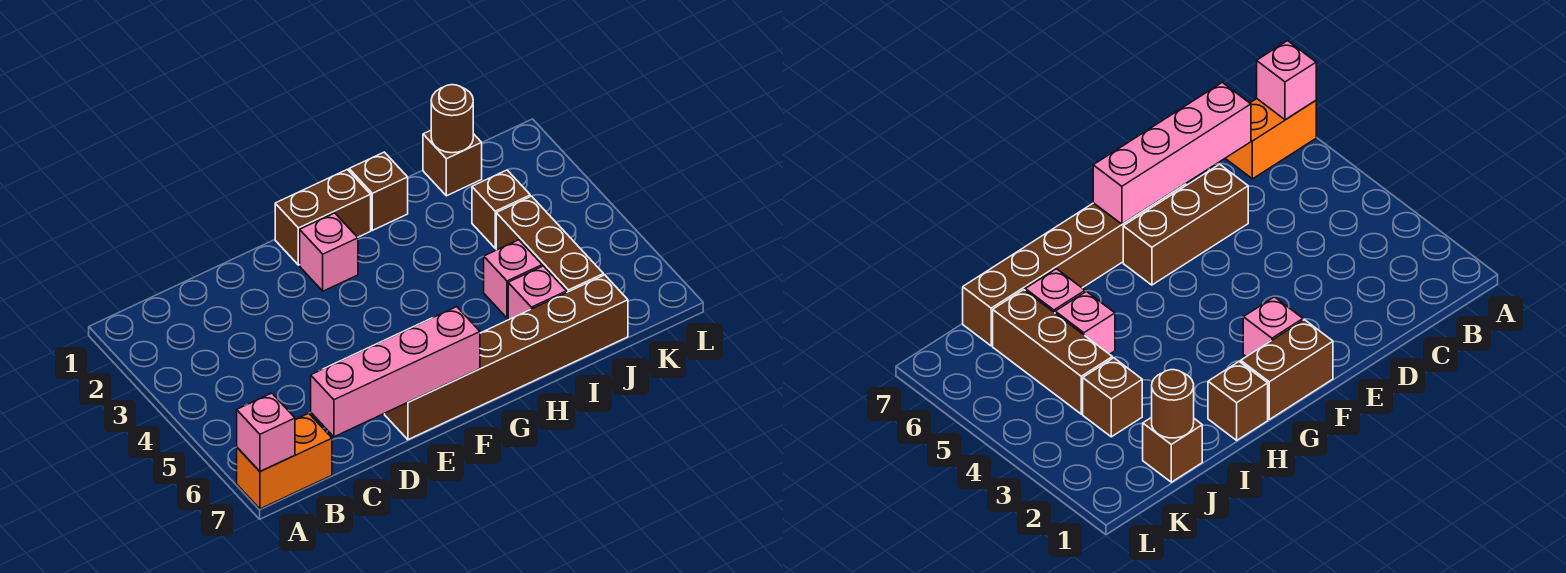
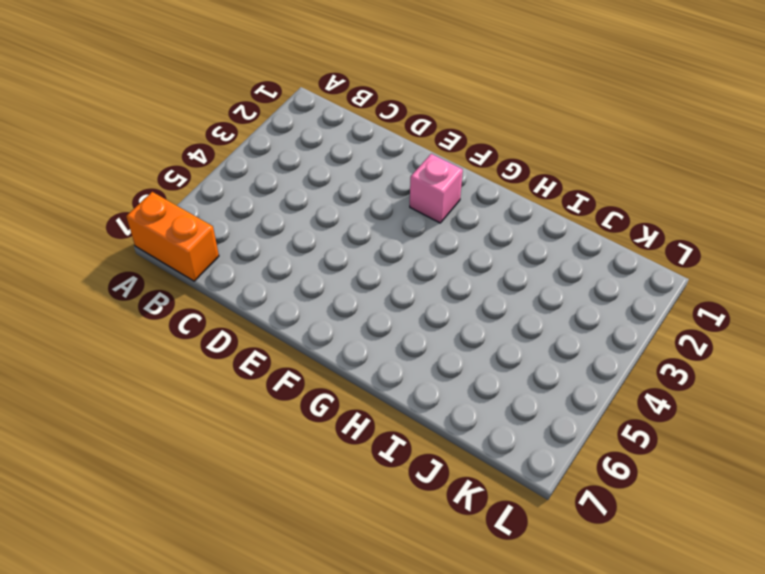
none -> brown 1x3 brick [1123,164,1248,285]
none -> brown 1x6 brick [385,275,628,440]
none -> brown 1x2 brick [275,170,371,265]

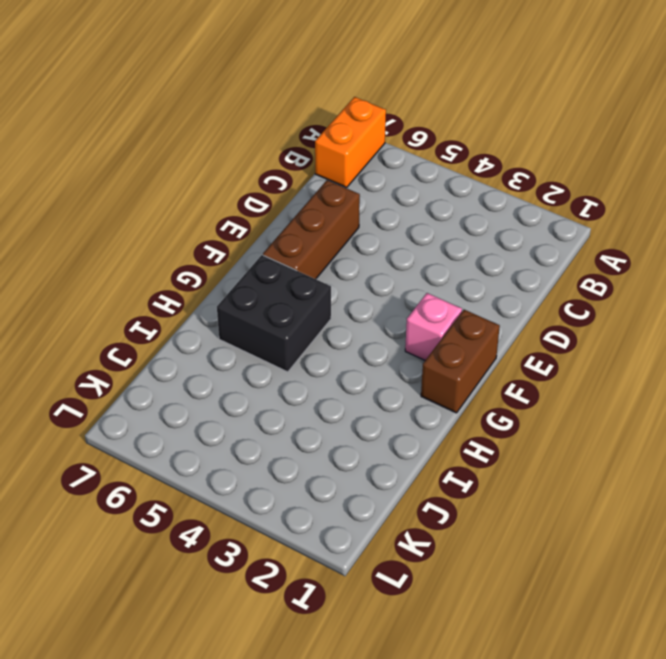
black 2x2 brick [217,255,331,372] -> none
none -> brown 1x6 brick [385,275,628,440]
none -> brown 1x1 brick [349,152,408,230]
none -> pink 1x1 brick [484,240,542,318]

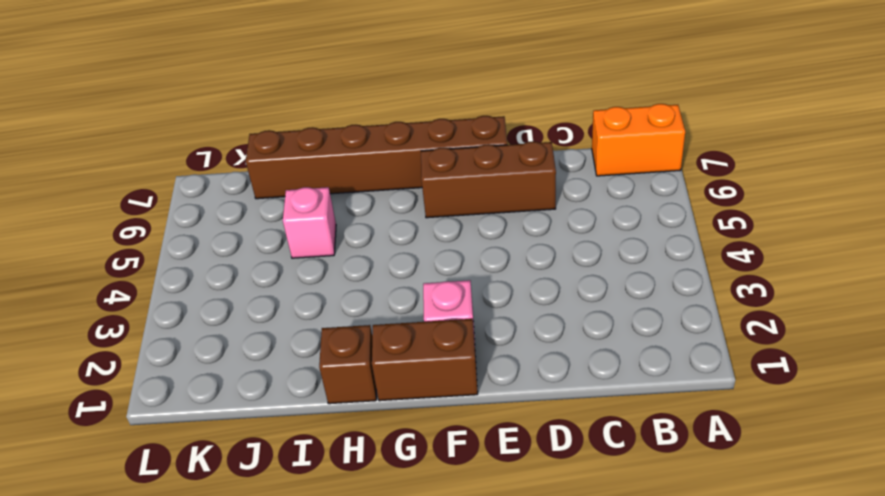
none -> pink 1x1 brick [508,266,567,320]
none -> brown 1x1 brick [423,130,482,196]
none -> brown 1x1 brick [472,170,530,248]

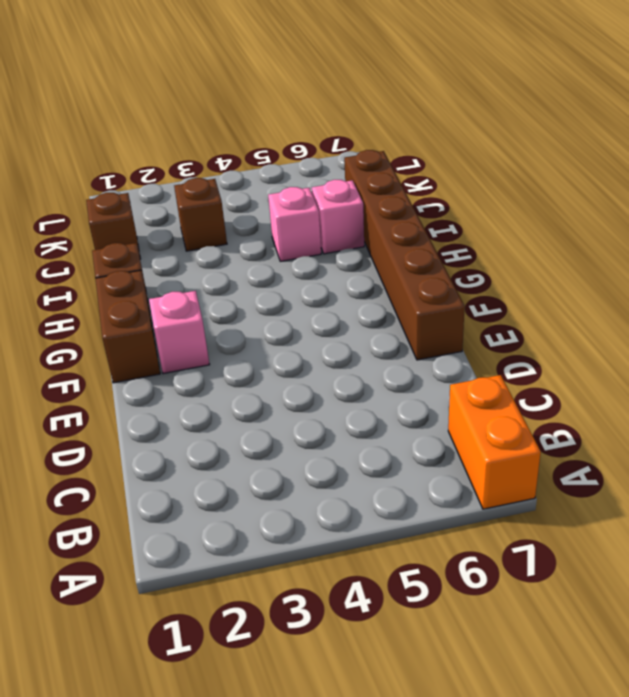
none -> brown 1x3 brick [1123,164,1248,285]
none -> brown 1x3 brick [496,196,604,292]
none -> pink 1x1 brick [237,393,295,471]

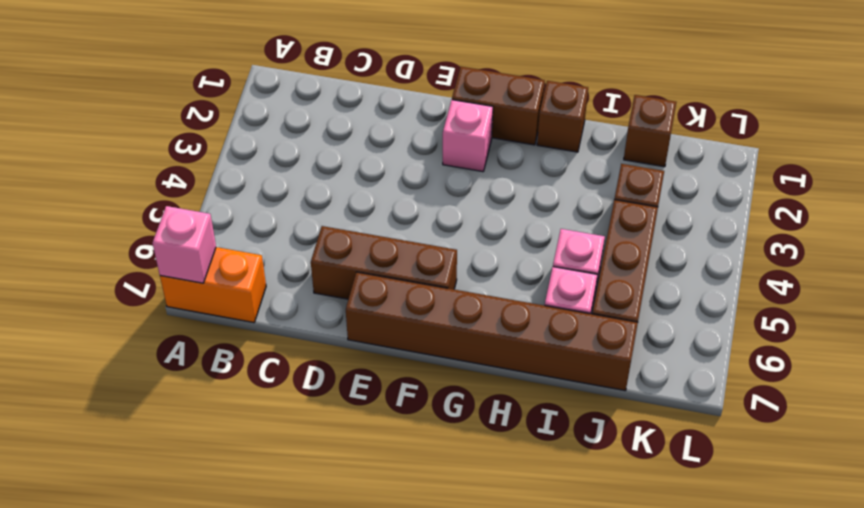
none -> pink 1x4 brick [311,307,480,437]
none -> brown 1x1 round brick [431,85,473,153]

